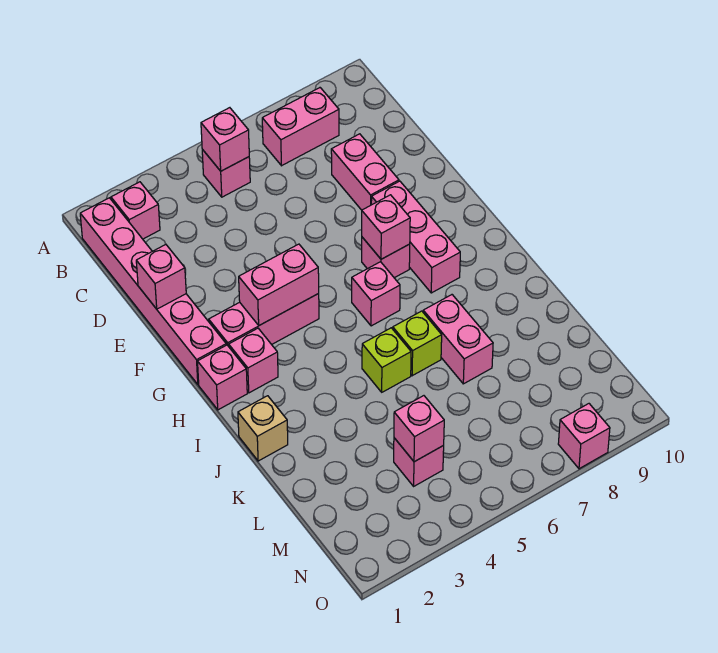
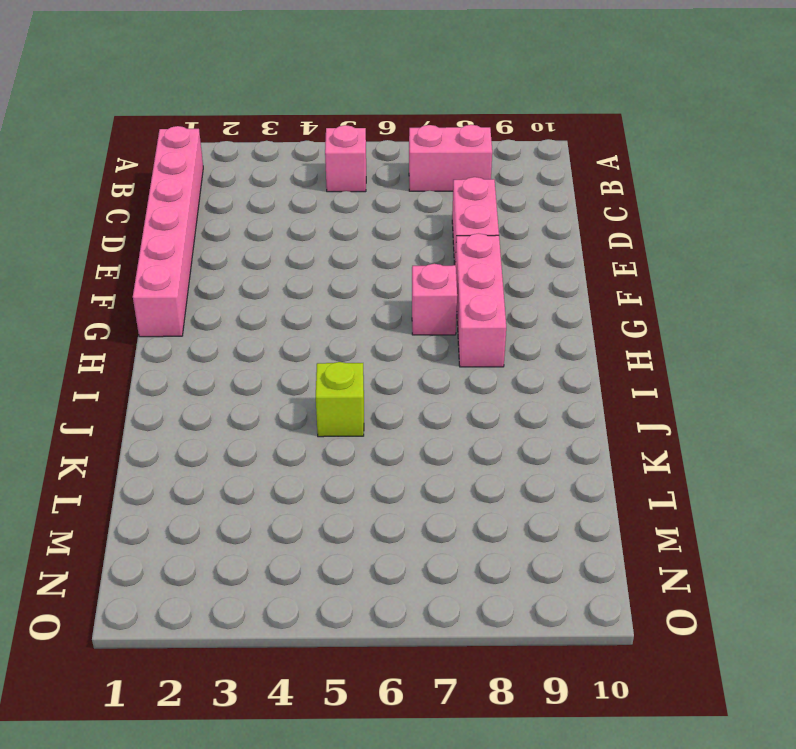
none -> pink 1x1 brick [111,182,160,239]
none -> pink 1x3 brick [209,294,319,346]
none -> pink 1x1 brick [198,345,247,410]

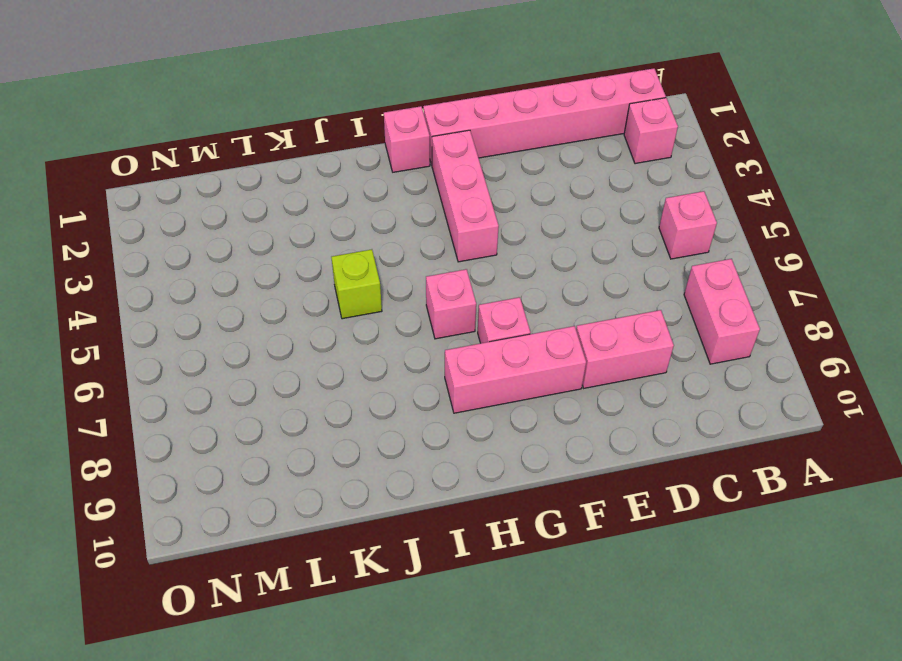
none -> pink 1x1 brick [229,328,278,393]
none -> tan 1x1 brick [238,396,288,461]
none -> lime 1x1 brick [393,311,442,376]

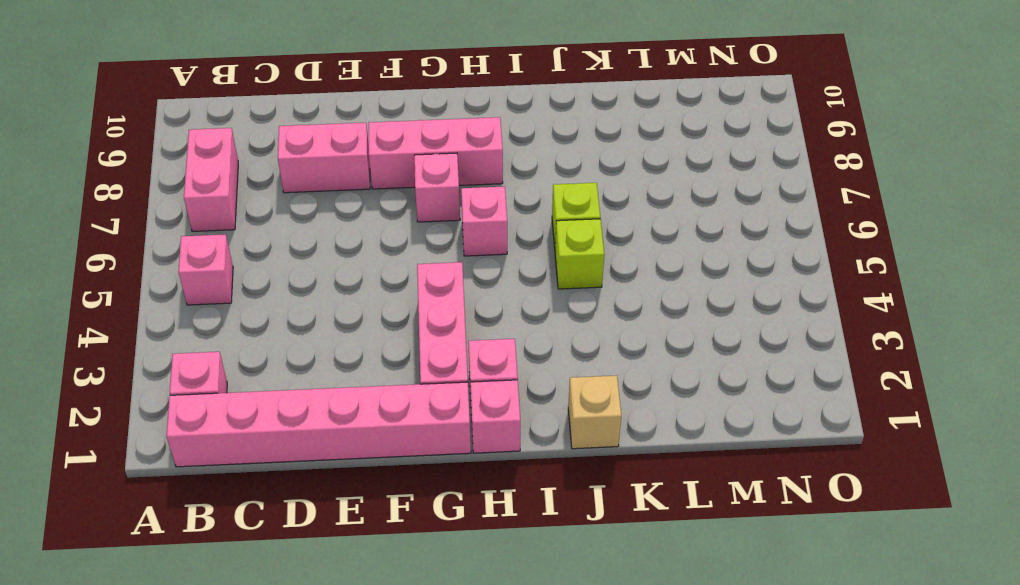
none -> pink 1x2 brick [423,295,493,384]
none -> pink 1x1 brick [394,438,444,486]
none -> pink 1x1 brick [558,404,610,469]

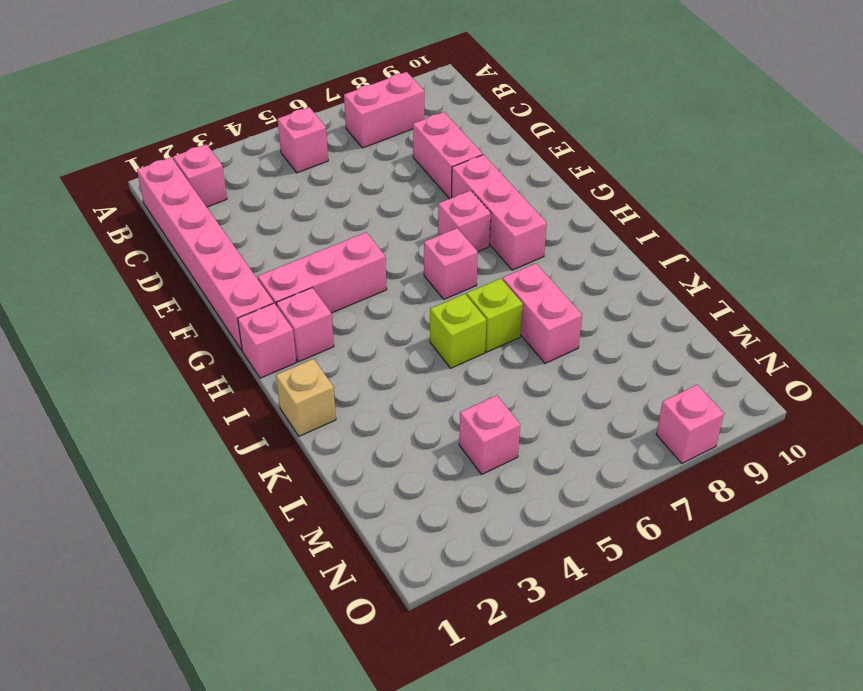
none -> pink 1x1 brick [201,108,249,171]
none -> pink 1x1 brick [136,245,186,309]
none -> pink 1x2 brick [239,244,319,325]

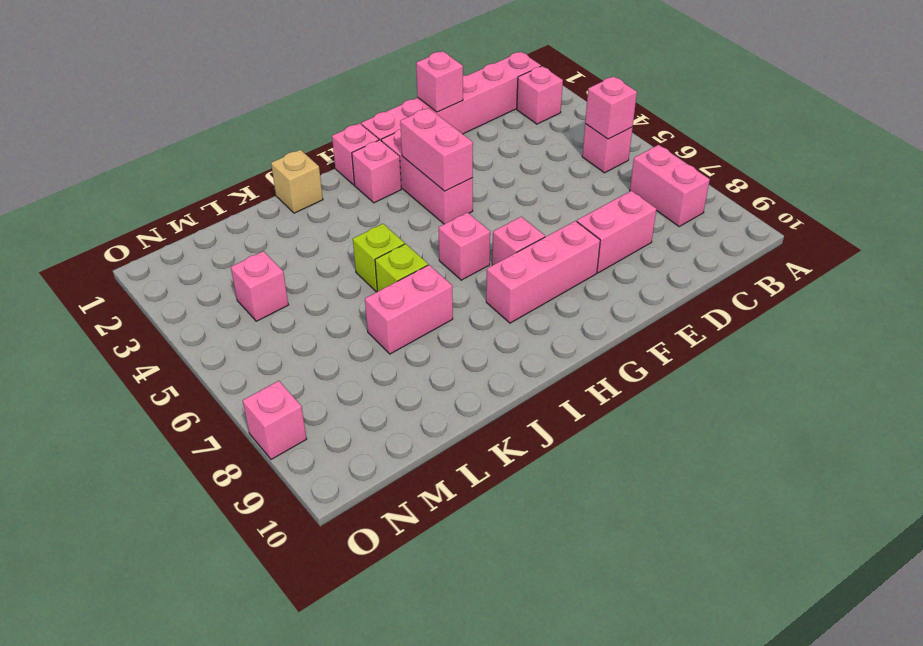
none -> pink 1x1 brick [362,195,410,259]
none -> pink 1x1 brick [394,396,444,462]

